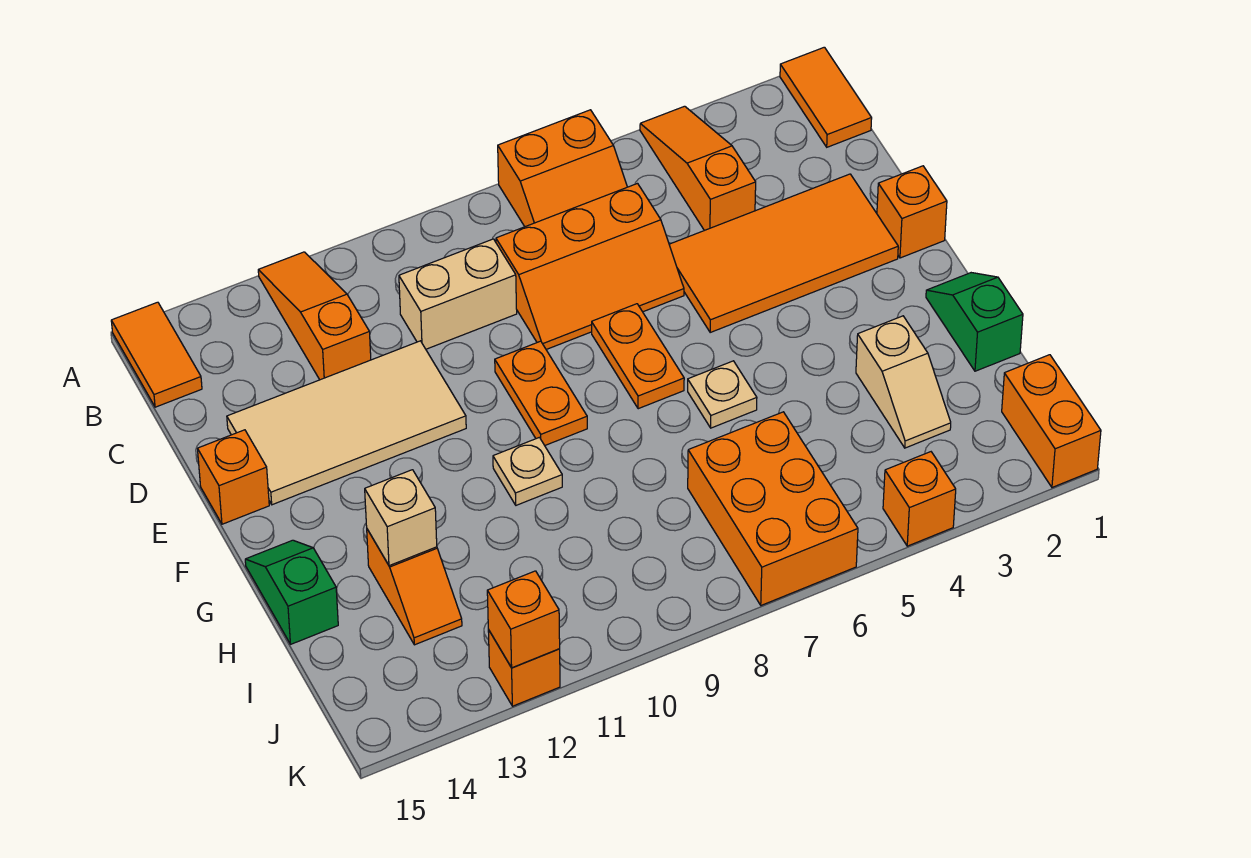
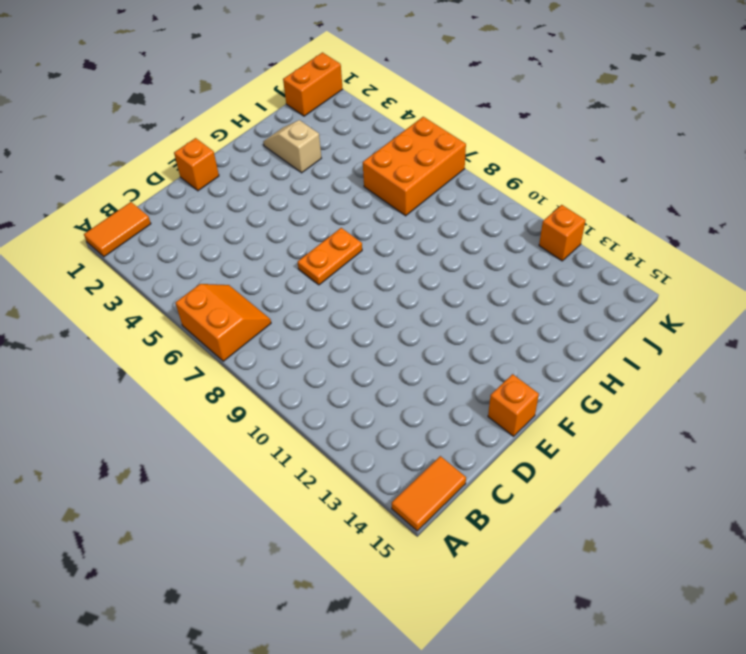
tan 1x2 slope [263,120,321,173] -> tan 1x2 slope turned to [856,316,951,448]
none -> orange 1x3 slope [640,106,756,231]
none -> orange 1x3 slope [258,252,371,380]
none -> orange 2x3 slope [496,184,684,350]

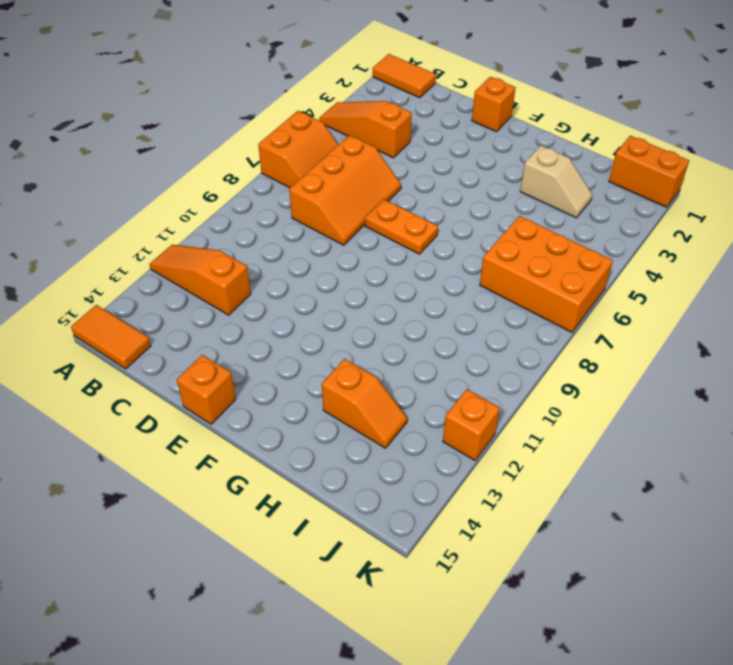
none -> tan 1x2 brick [399,239,517,349]
none -> orange 2x4 tile [669,174,898,332]
none -> tan 2x4 tile [227,341,466,505]

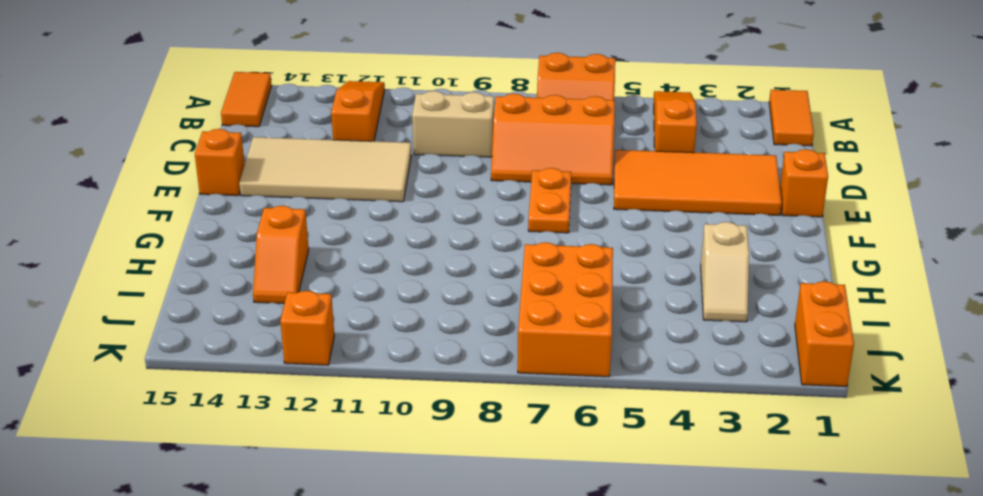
none -> orange 1x2 plate [495,341,587,445]
none -> green 1x2 slope [926,273,1023,371]
none -> tan 1x1 plate [688,361,757,428]

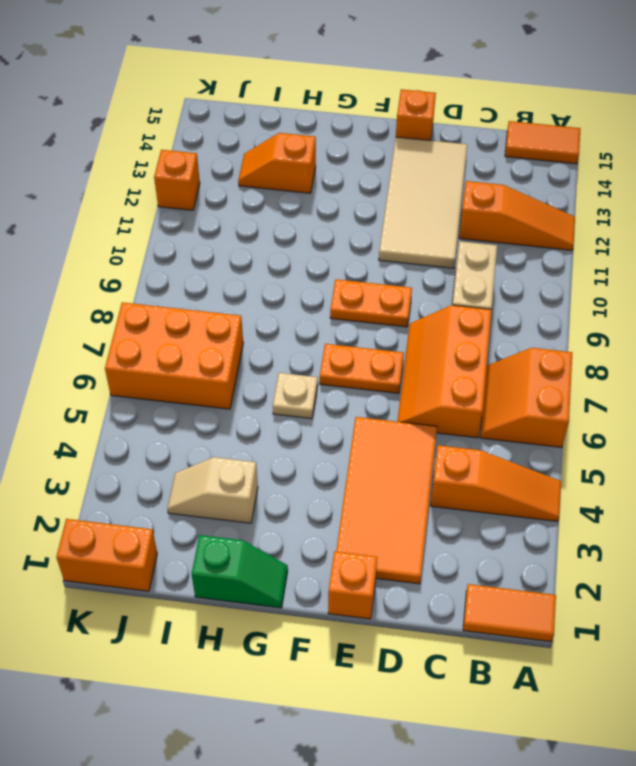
none -> tan 1x1 plate [493,437,562,505]
none -> green 1x2 slope [245,540,338,644]
none -> orange 1x1 brick [883,452,956,546]

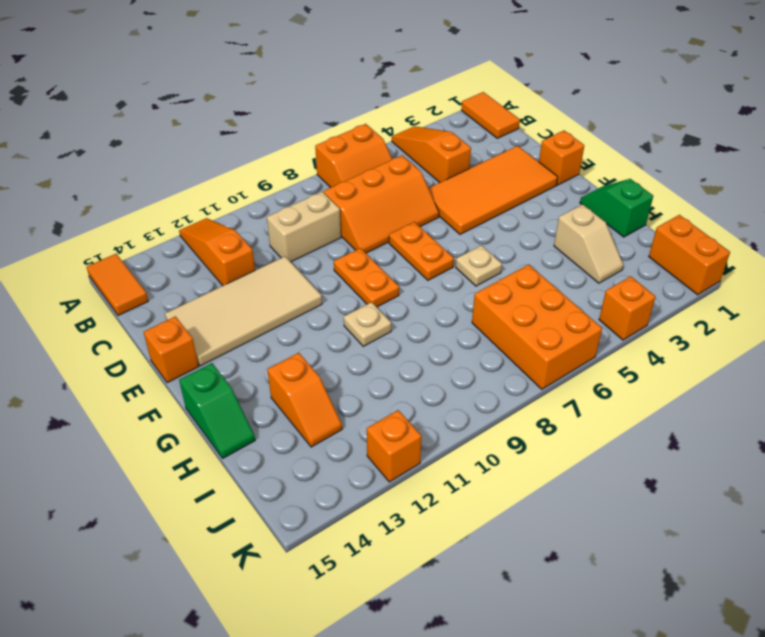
green 1x2 slope [179,363,255,458] -> green 1x2 slope turned to [245,540,338,644]
none -> tan 1x1 brick [365,470,437,566]
none -> orange 1x1 brick [487,571,560,668]

